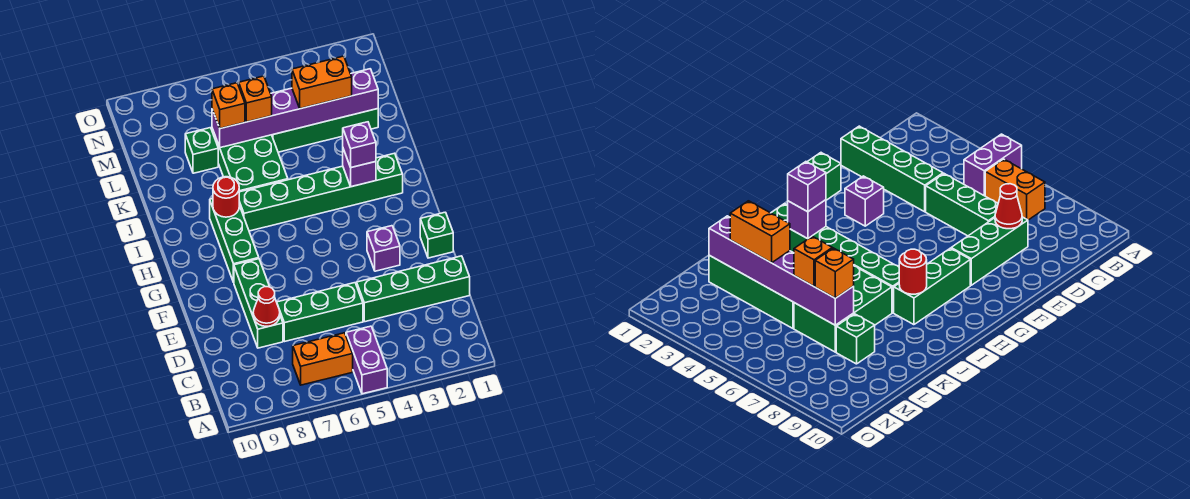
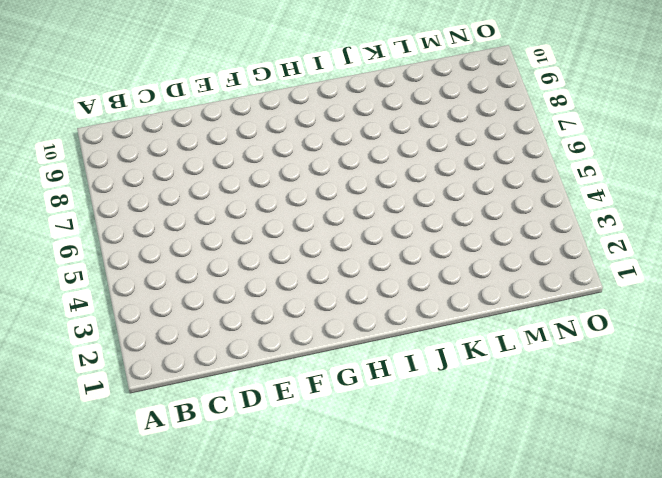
none -> purple 1x2 brick [346,326,387,394]
none -> orange 1x2 brick [293,333,353,385]
none -> green 1x4 brick [357,256,470,322]

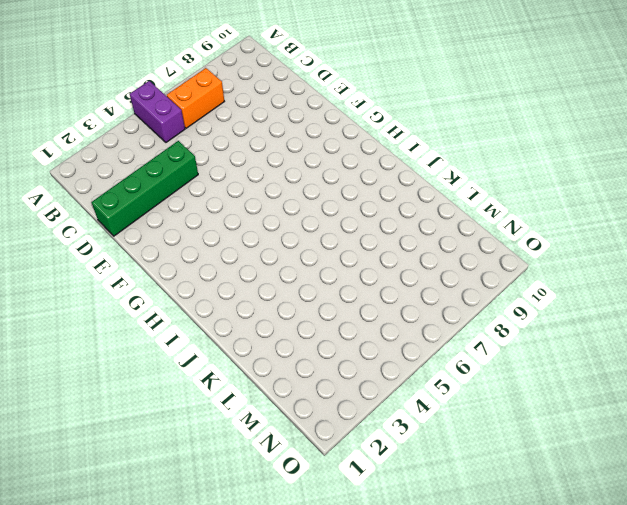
none -> green 1x3 brick [277,283,363,342]
none -> green 1x3 brick [234,259,283,348]
none -> green 1x1 brick [420,212,453,258]

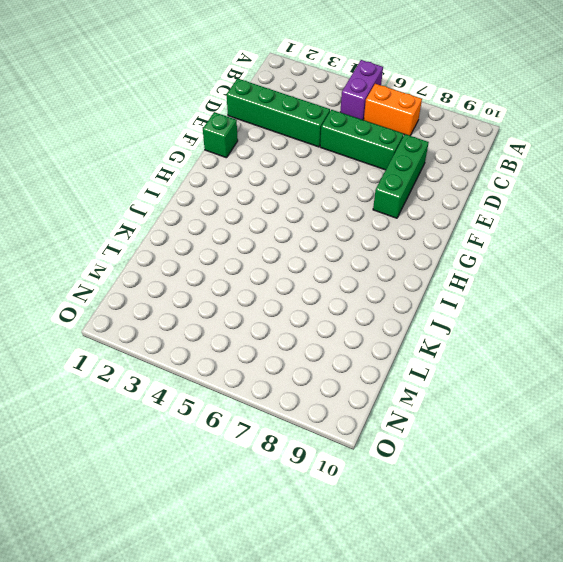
none -> purple 1x1 brick [367,226,400,271]
none -> green 1x3 brick [210,199,259,282]
none -> green 1x6 brick [239,153,403,231]

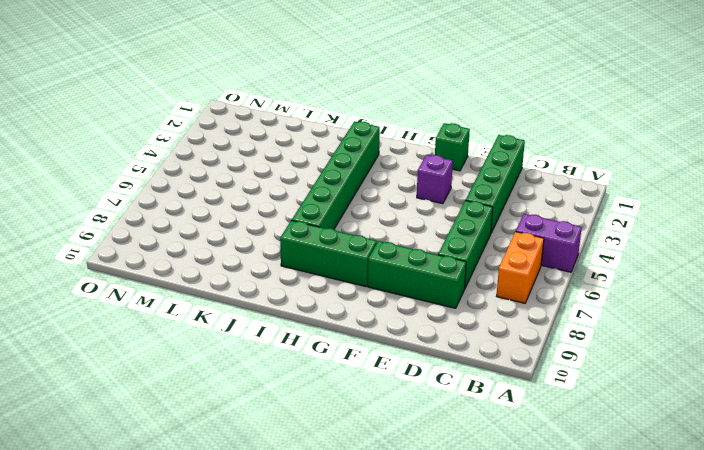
none -> green 2x3 brick [212,128,288,192]
none -> green 1x4 brick [272,109,378,152]
none -> green 1x1 brick [185,128,218,173]

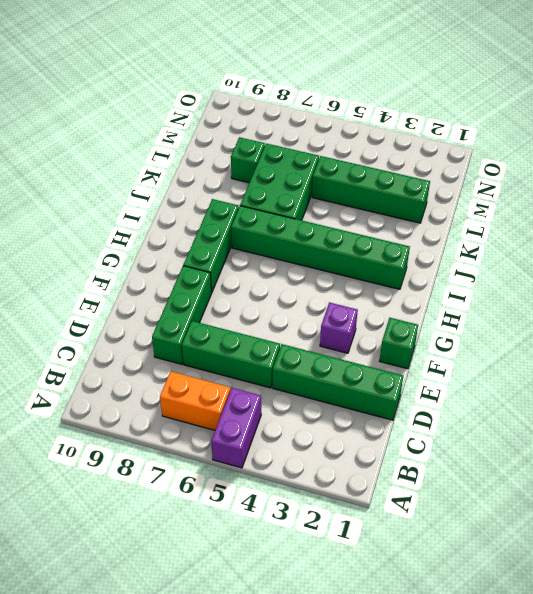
none -> red 1x1 cone [253,287,280,326]
none -> purple 1x1 brick [343,149,376,187]
none -> red 1x1 round brick [213,177,239,217]

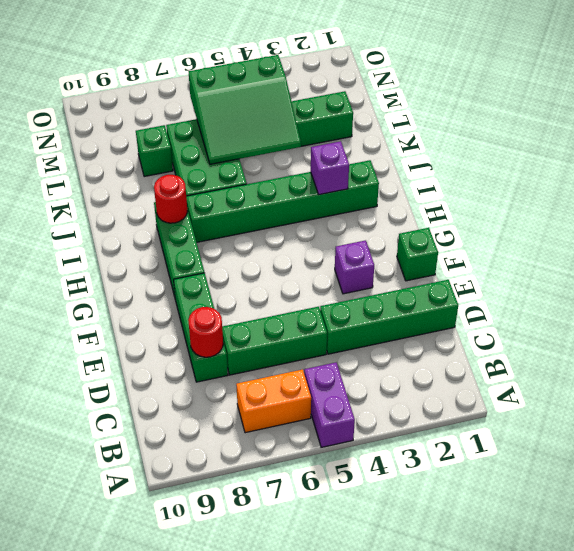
red 1x1 round brick [188,307,223,357] -> red 1x1 cone [253,287,280,326]
green 3x3 slope [189,55,301,164] -> purple 1x6 brick [212,69,378,148]
none -> purple 1x1 brick [343,122,376,168]
none -> orange 1x2 brick [292,56,352,109]
none -> orange 1x1 brick [239,76,272,122]

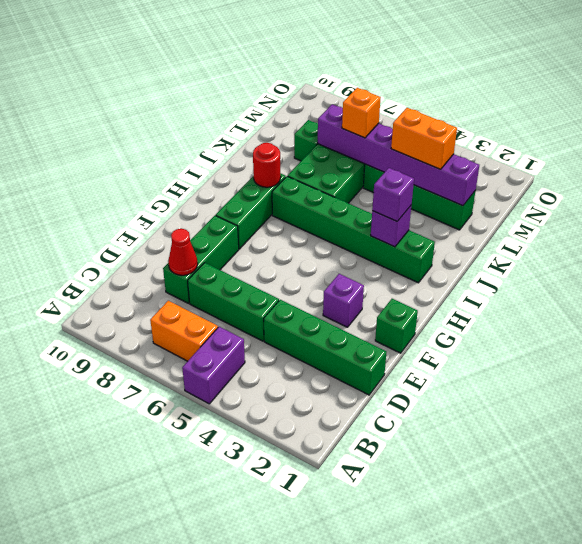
none -> orange 1x1 brick [212,83,245,129]

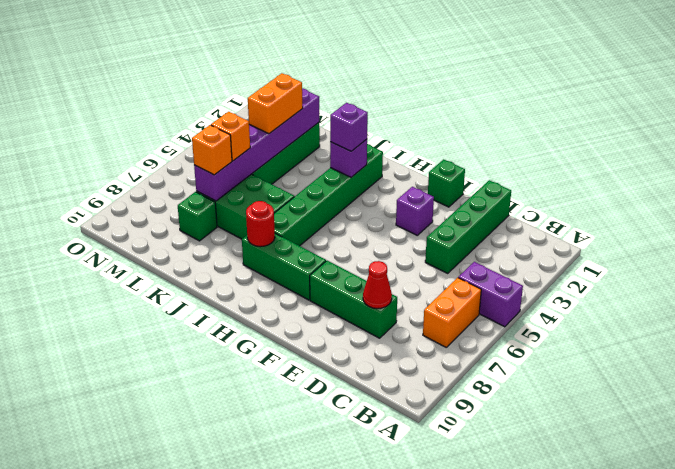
none -> green 1x3 brick [277,283,363,342]

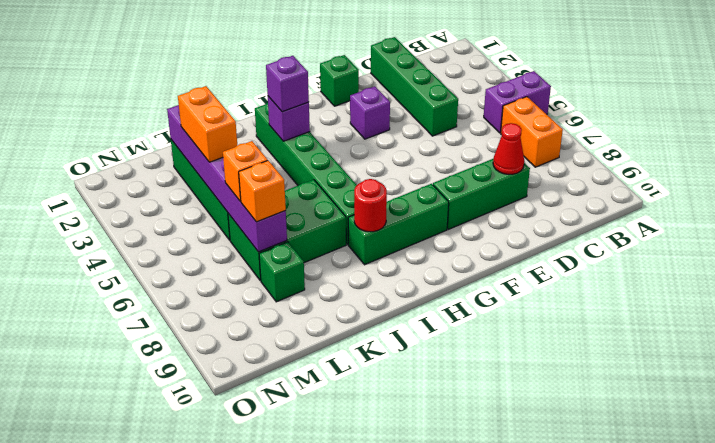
none -> green 1x3 brick [277,283,363,342]

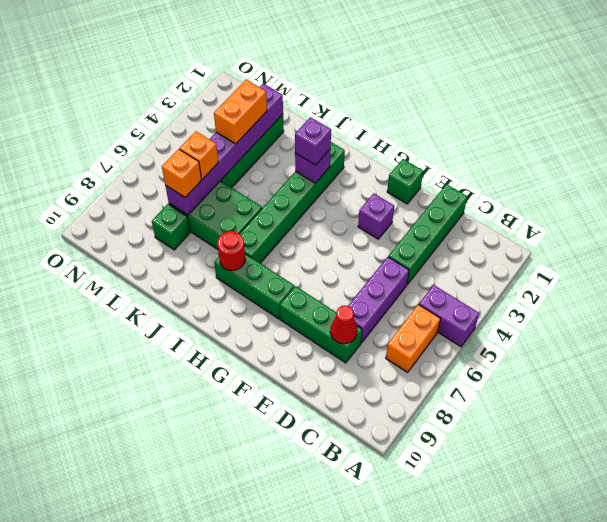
purple 1x3 brick [348,257,409,343] -> green 1x3 brick [277,283,363,342]

